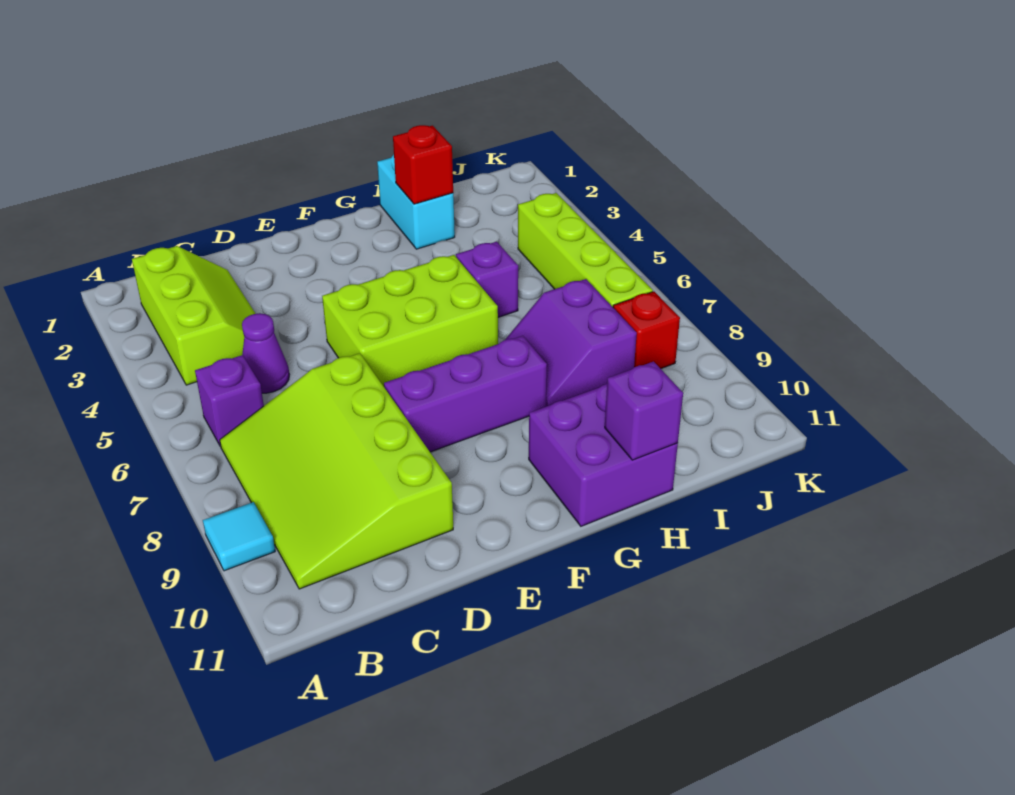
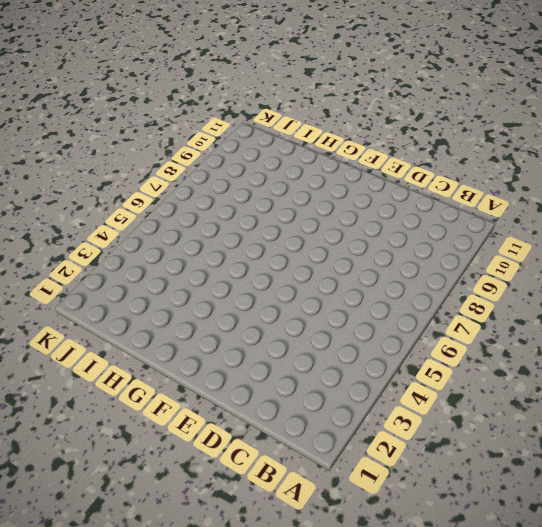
none -> cyan 1x1 tile [203,502,275,571]
none -> lime 2x3 slope [132,246,256,385]
none -> purple 1x1 brick [195,355,264,446]

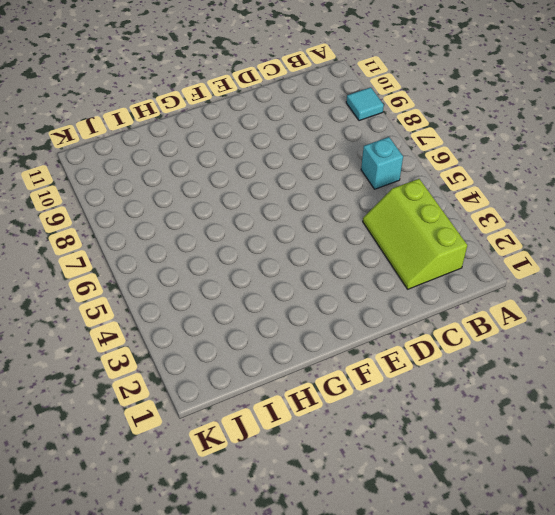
cyan 1x1 brick [361,137,403,189] -> purple 1x1 brick [195,355,264,446]
none -> lime 3x4 slope [220,353,453,589]
none -> purple 1x1 cone [242,313,289,393]
none -> lime 2x3 brick [322,255,498,386]

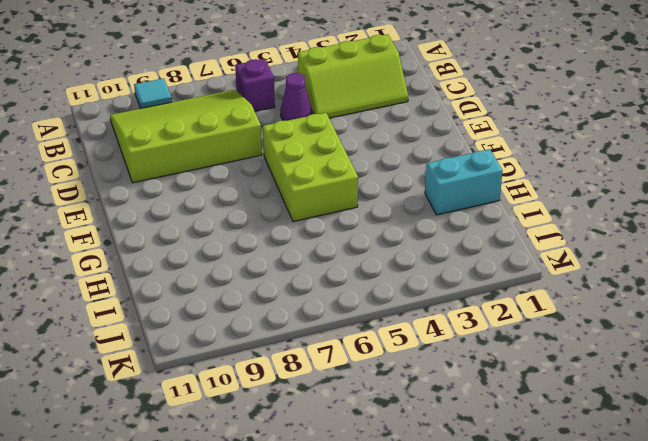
none -> purple 1x3 brick [384,336,547,452]
none -> purple 2x2 brick [529,384,678,526]
none -> purple 1x1 brick [456,242,518,317]

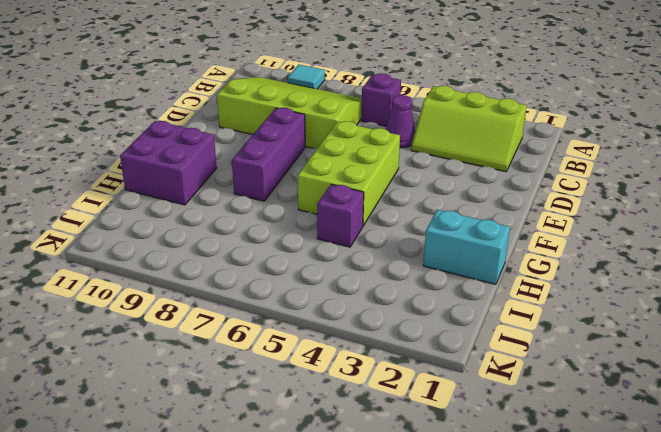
none -> purple 2x2 slope [505,279,637,406]
none -> lime 1x4 brick [518,193,653,307]
none -> red 1x1 brick [613,292,680,369]

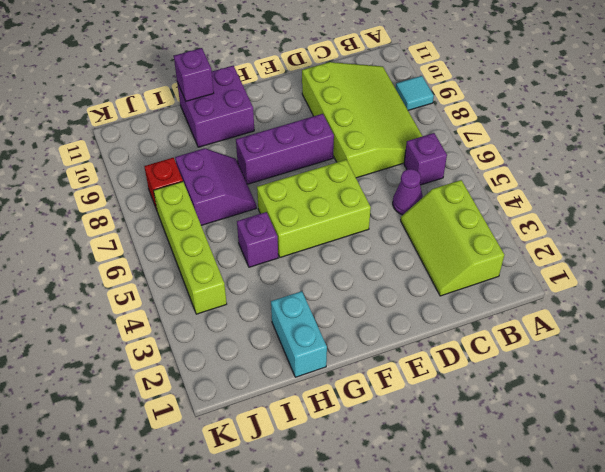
none -> red 1x1 brick [393,125,453,204]

